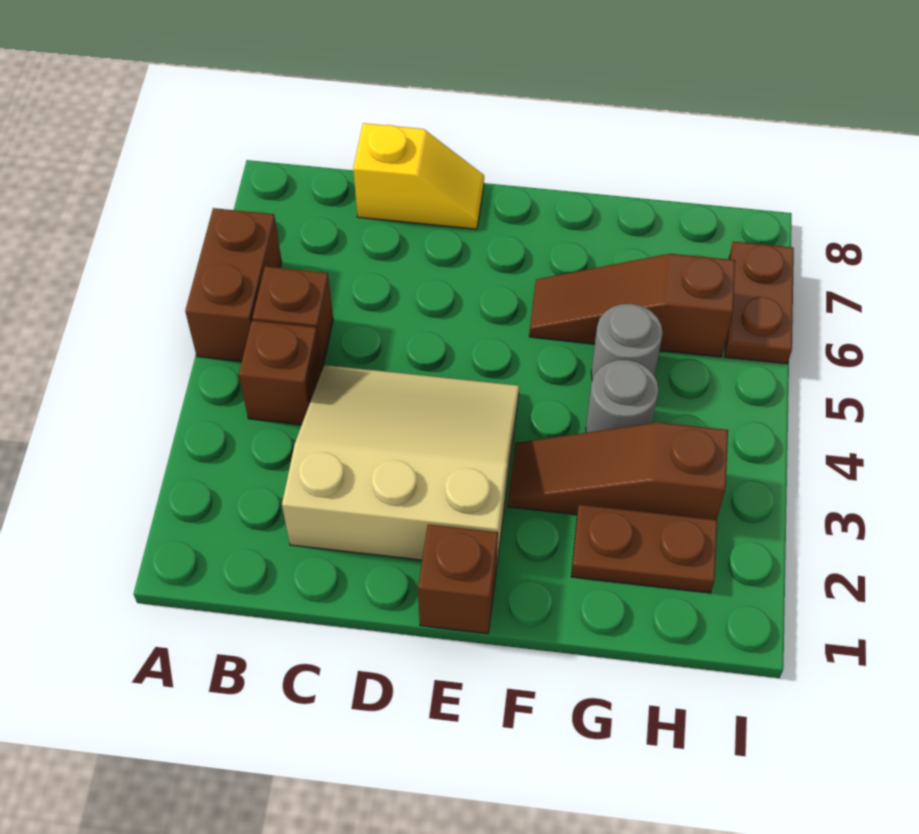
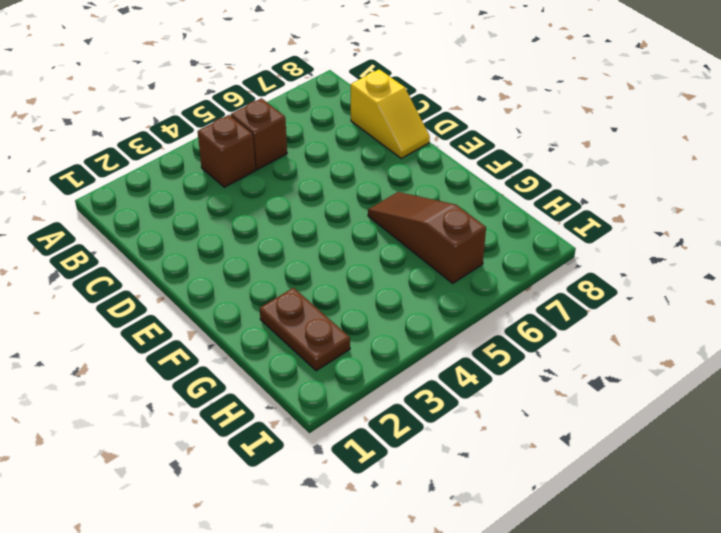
none -> brown 1x2 brick [185,208,282,361]
none -> tan 3x3 slope [282,365,519,563]
none -> brown 1x1 brick [418,524,498,634]

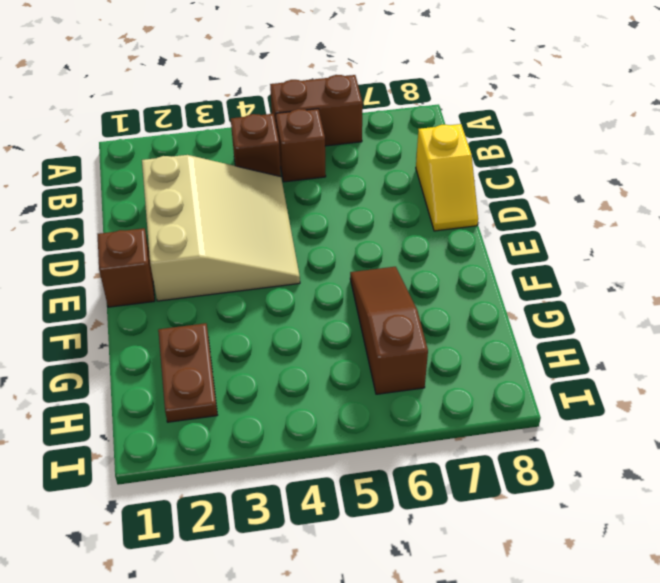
none -> brown 1x3 slope [508,422,728,520]
none -> grey 1x1 round brick [586,360,659,433]
none -> grey 1x1 round brick [591,304,663,380]

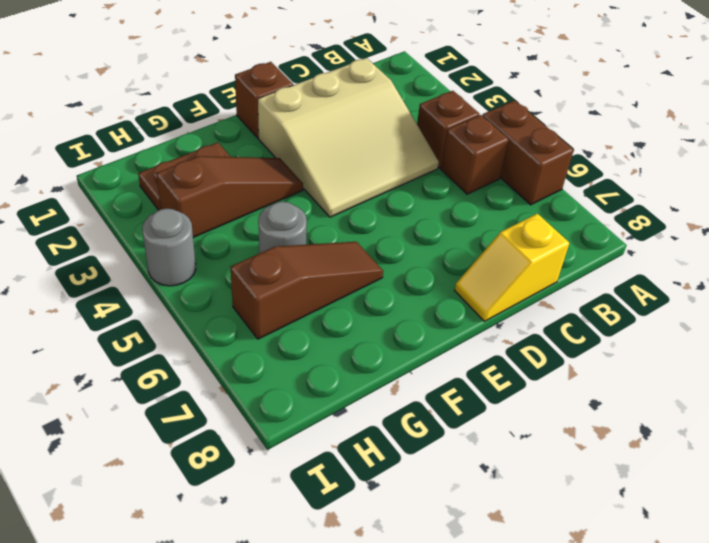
grey 1x1 round brick [142,209,196,286] -> grey 1x1 round brick moved to [586,360,659,433]
none -> brown 1x2 plate [725,241,794,364]

